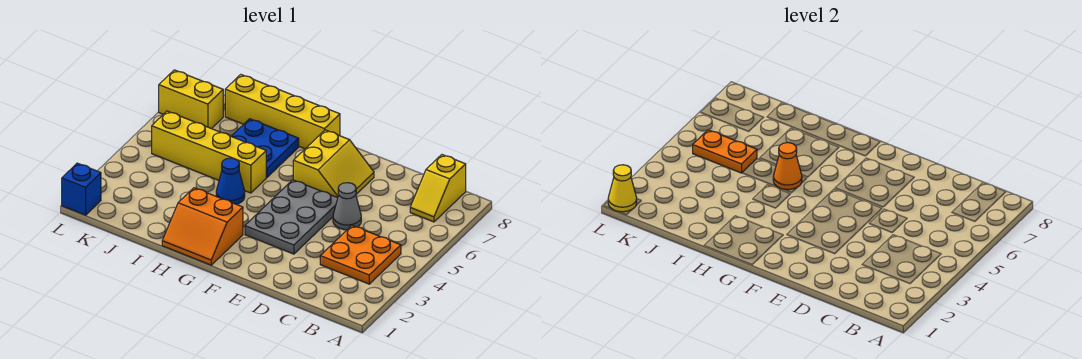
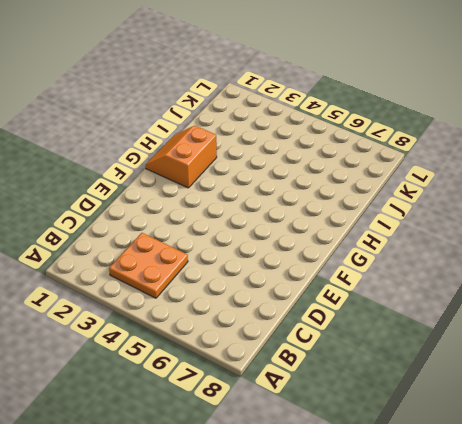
none -> yellow 1x2 slope [410,155,466,222]
none -> grey 1x1 cone [333,183,361,230]
none -> grey 2x3 plate [245,180,338,254]

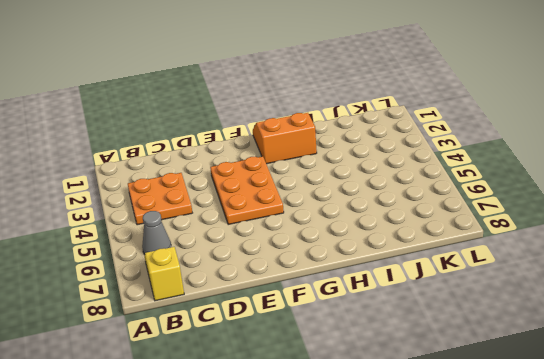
grey 1x1 cone [142,211,171,255] -> grey 1x1 cone moved to [333,183,361,230]
orange 2x3 plate [210,156,284,225] -> grey 2x3 plate [245,180,338,254]
none -> yellow 2x2 slope [293,130,374,198]
none -> yellow 1x4 brick [225,75,340,149]
none -> blue 1x1 cone [216,158,245,204]

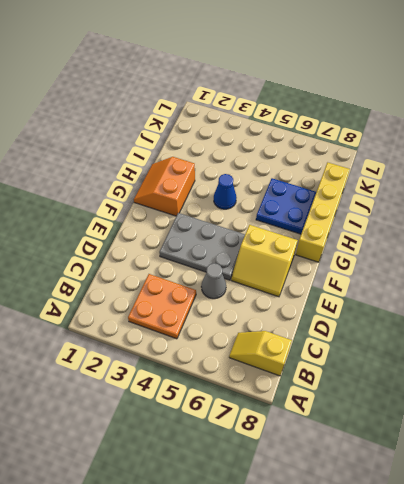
none -> yellow 1x4 brick [152,111,266,193]
none -> yellow 1x2 brick [159,70,223,129]
none -> blue 1x1 brick [62,163,101,215]

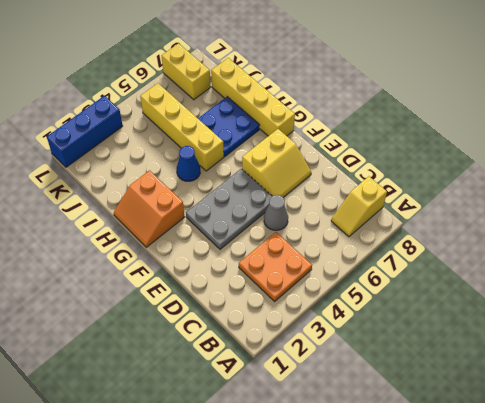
blue 1x3 brick [47,96,123,167] -> blue 1x1 brick [62,163,101,215]
none -> orange 1x1 cone [773,143,802,190]
none -> orange 1x2 plate [693,130,757,173]
none -> yellow 1x1 cone [608,165,637,212]

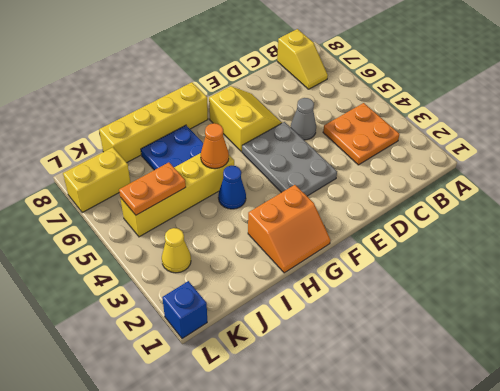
yellow 1x1 cone [162,228,191,273] -> yellow 1x1 cone moved to [608,165,637,212]

